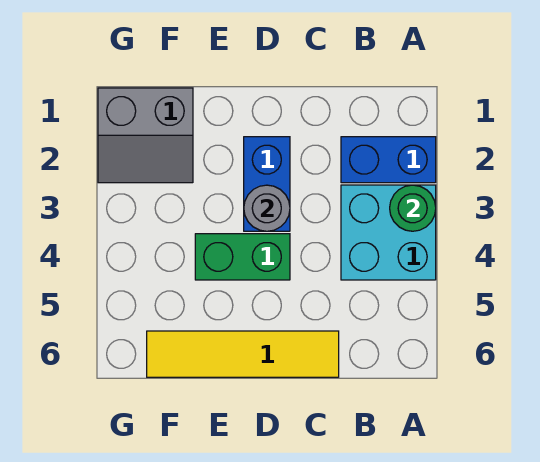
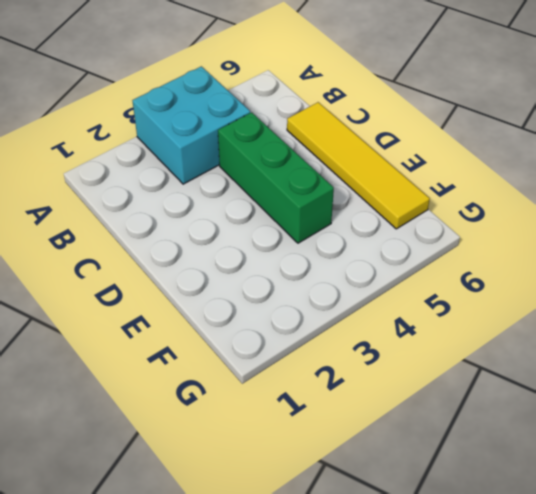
green 1x3 brick [218,112,334,243] -> green 1x2 brick [195,234,290,280]
none -> blue 1x2 brick [341,137,436,183]
none -> blue 1x2 brick [244,137,290,231]

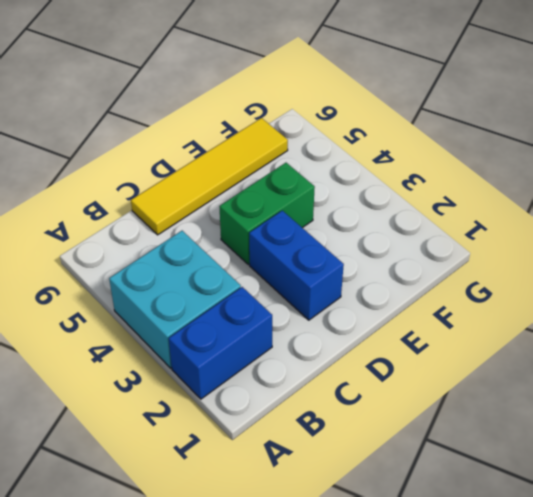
none -> grey 2x2 slope [98,88,193,183]
none -> green 1x1 round brick [390,185,436,231]

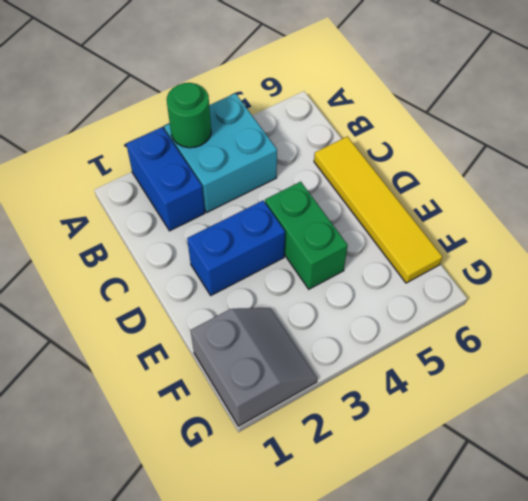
none -> grey 1x1 round brick [244,185,290,231]

